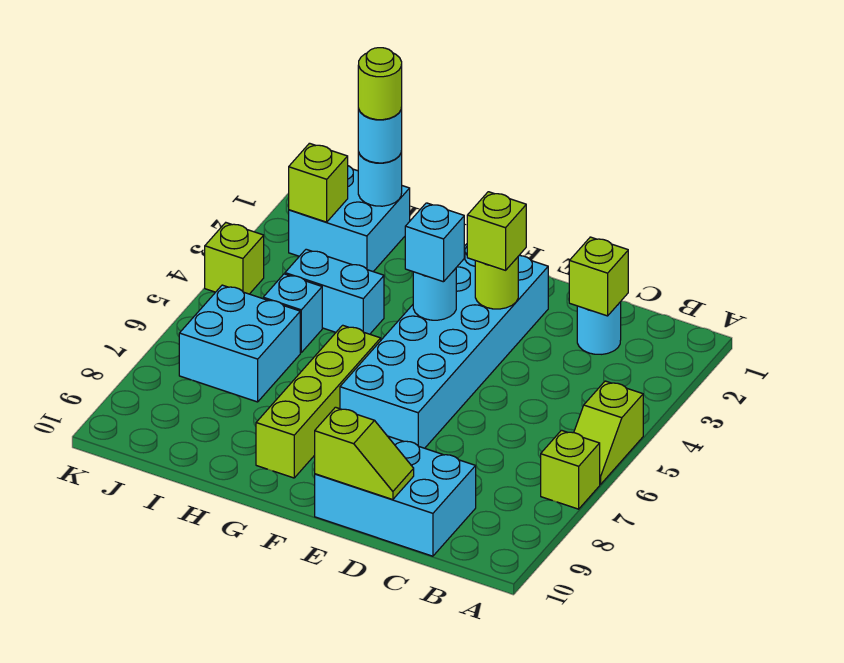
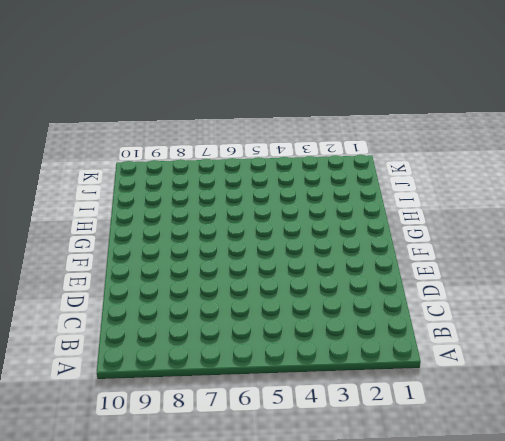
none -> lime 1x2 slope [574,381,643,485]
none -> lime 1x1 brick [541,430,600,509]
none -> cyan 1x1 round brick [577,302,621,354]

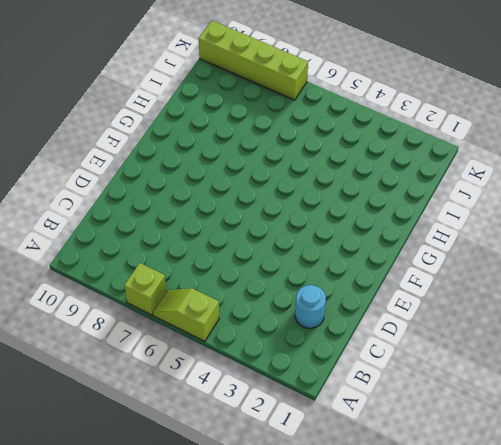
lime 1x4 brick [199,20,308,100] -> lime 1x4 brick moved to [256,325,381,478]
none -> cyan 2x3 brick [315,436,476,556]
none -> cyan 2x6 brick [340,244,548,448]
none -> cyan 1x2 brick [285,249,384,334]

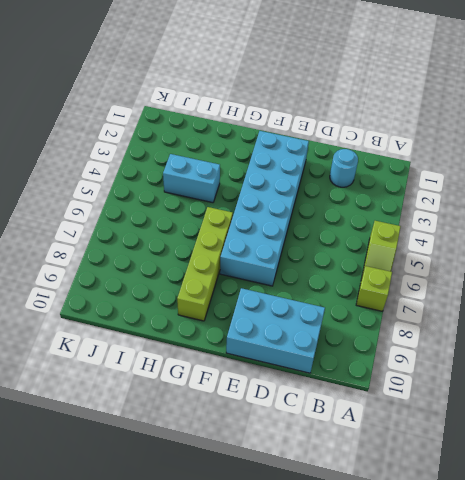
none -> cyan 2x2 brick [289,166,410,272]
none -> cyan 1x1 brick [263,274,322,353]
none -> cyan 2x2 brick [179,285,300,402]

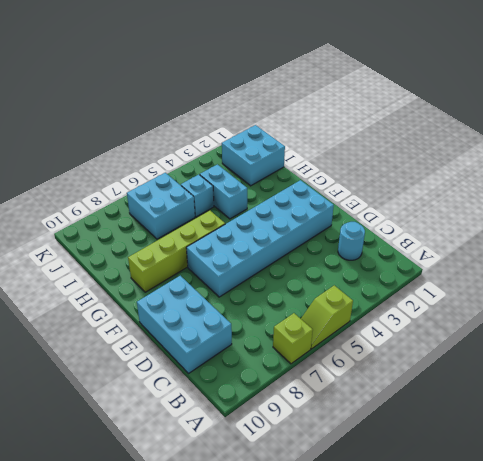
none -> lime 1x1 brick [205,223,264,294]
none -> lime 1x1 brick [569,237,628,316]
none -> lime 1x2 slope [315,407,414,500]

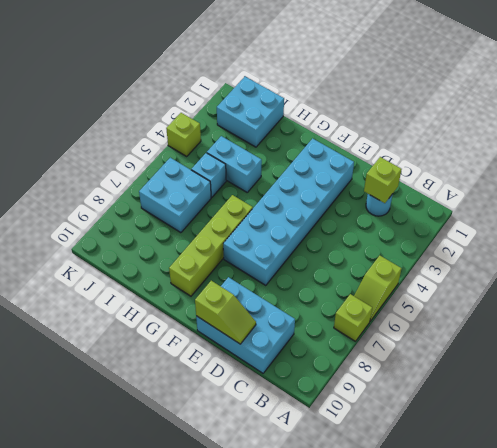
none -> lime 1x1 round brick [475,257,518,309]
none -> cyan 1x1 round brick [413,268,456,320]
none -> cyan 1x1 round brick [358,151,402,206]

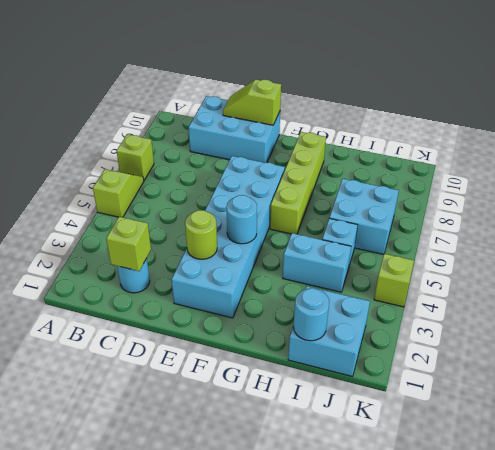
none -> lime 1x1 brick [289,143,348,222]
none -> lime 1x1 brick [467,192,526,270]
none -> cyan 1x1 brick [405,203,464,282]

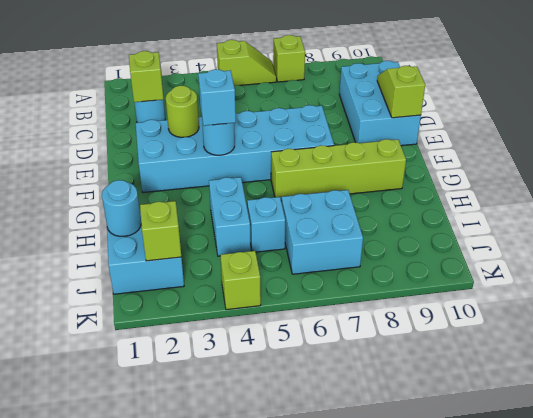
none -> lime 1x1 brick [467,192,526,270]
none -> cyan 1x1 round brick [358,108,402,163]
none -> lime 1x1 round brick [358,48,402,120]

